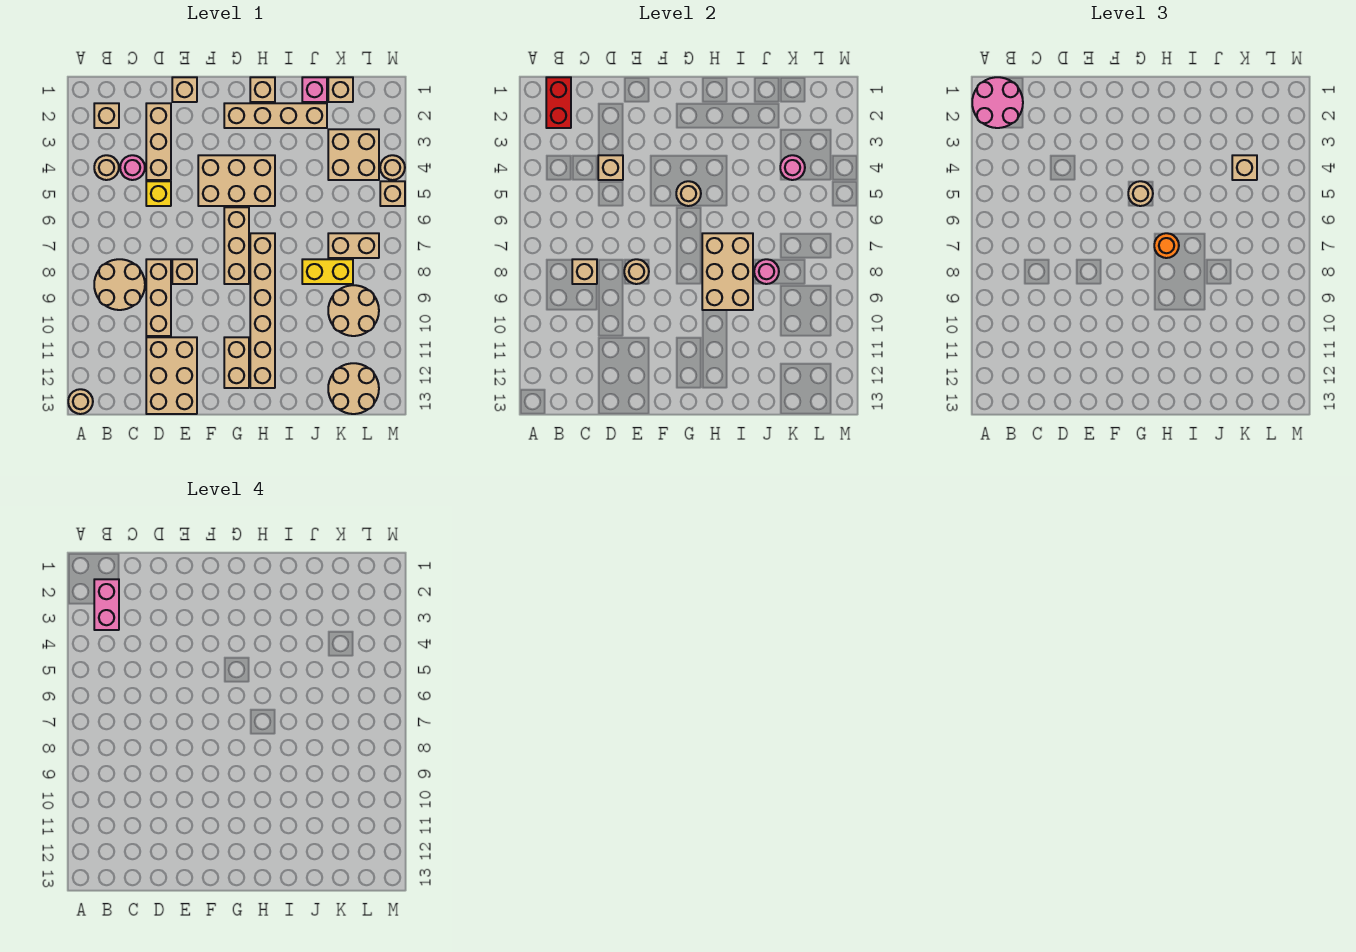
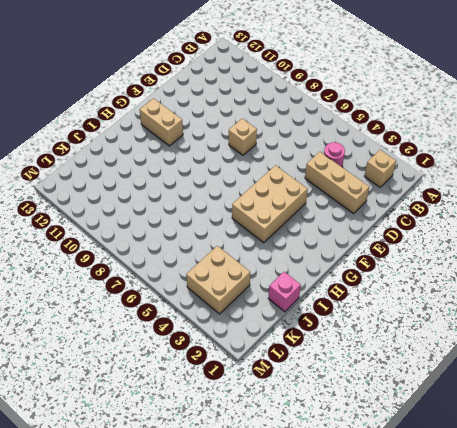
none -> tan 1x1 round brick [68,389,93,414]
none -> tan 1x1 round brick [94,155,119,180]
none -> tan 2x2 round brick [94,259,145,310]
none -> yellow 1x1 brick [146,181,171,206]

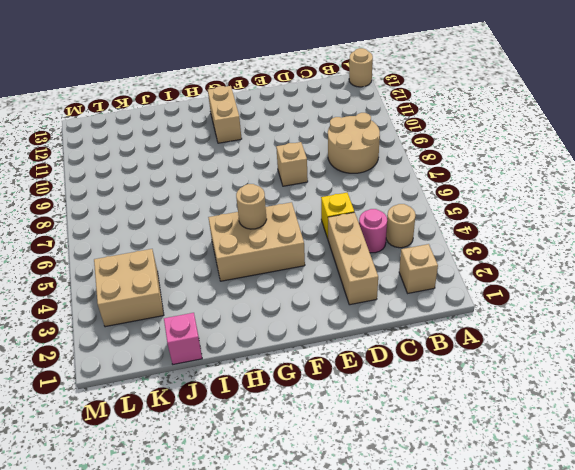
none -> tan 1x3 brick [146,259,171,336]
none -> tan 2x3 brick [146,337,197,414]
none -> tan 1x1 brick [172,77,197,102]
none -> tan 1x4 brick [224,103,327,128]

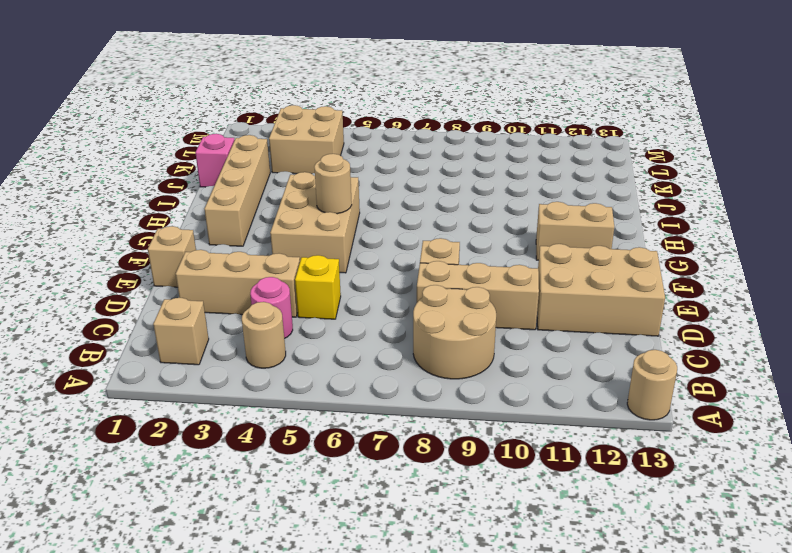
none -> tan 1x3 brick [224,207,249,284]
none -> tan 1x1 brick [250,77,275,102]
none -> tan 1x6 brick [250,233,275,388]
none -> yellow 1x2 brick [302,259,353,284]

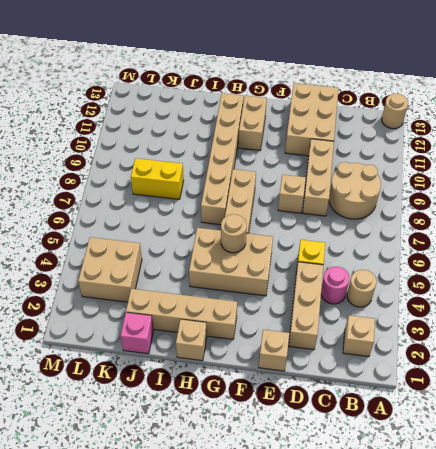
none -> tan 1x1 brick [328,77,353,102]
none -> tan 1x2 brick [328,233,379,258]
none -> tan 2x2 round brick [328,285,379,336]
none -> tan 2x2 round brick [328,363,379,414]

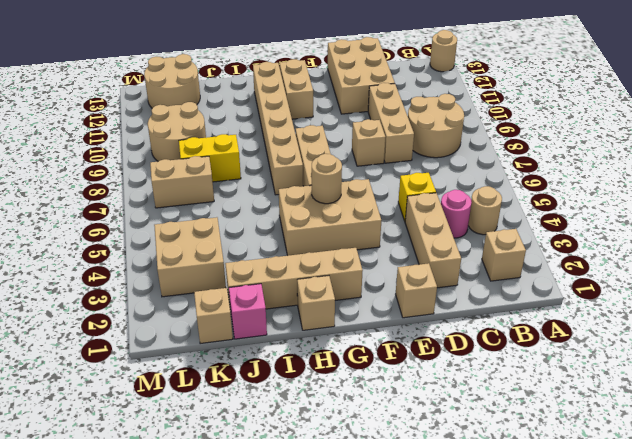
none -> tan 1x1 round brick [380,155,405,180]
none -> tan 1x1 brick [380,181,405,206]
none -> red 1x2 brick [546,77,571,128]
none -> tan 1x1 brick [572,259,597,284]

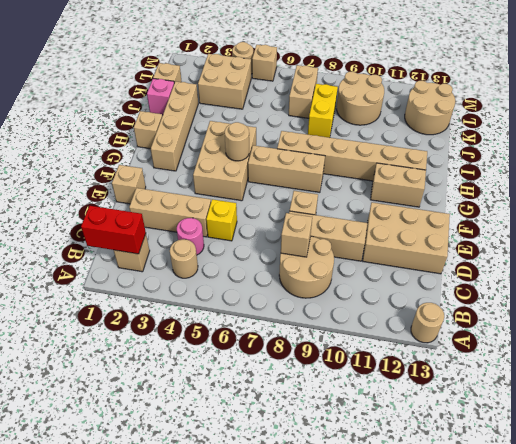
none -> tan 1x1 brick [598,155,623,180]
none -> tan 1x1 round brick [624,259,649,284]
none -> tan 2x3 brick [702,233,753,310]
none -> pink 1x1 round brick [754,259,779,284]

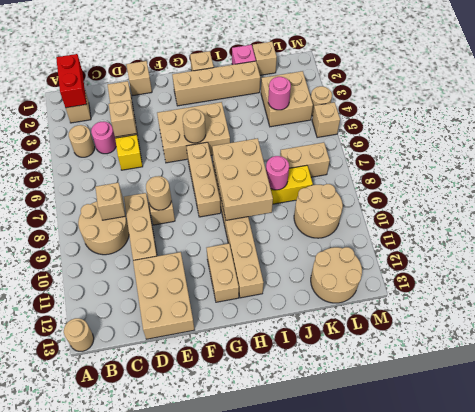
none -> pink 2x2 round brick [972,77,1023,128]
none -> tan 1x1 round brick [1128,181,1153,206]
none -> orange 1x1 round brick [1154,233,1179,258]
none -> tan 1x1 brick [1232,155,1257,180]

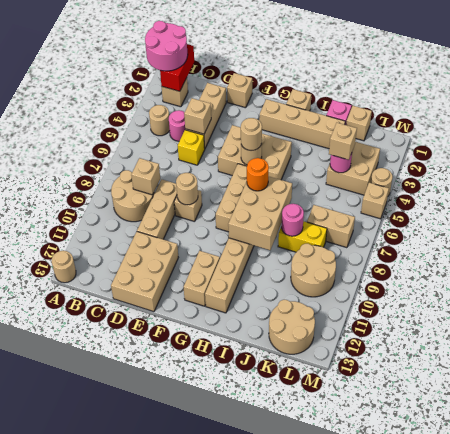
none -> pink 1x2 brick [94,579,119,630]

